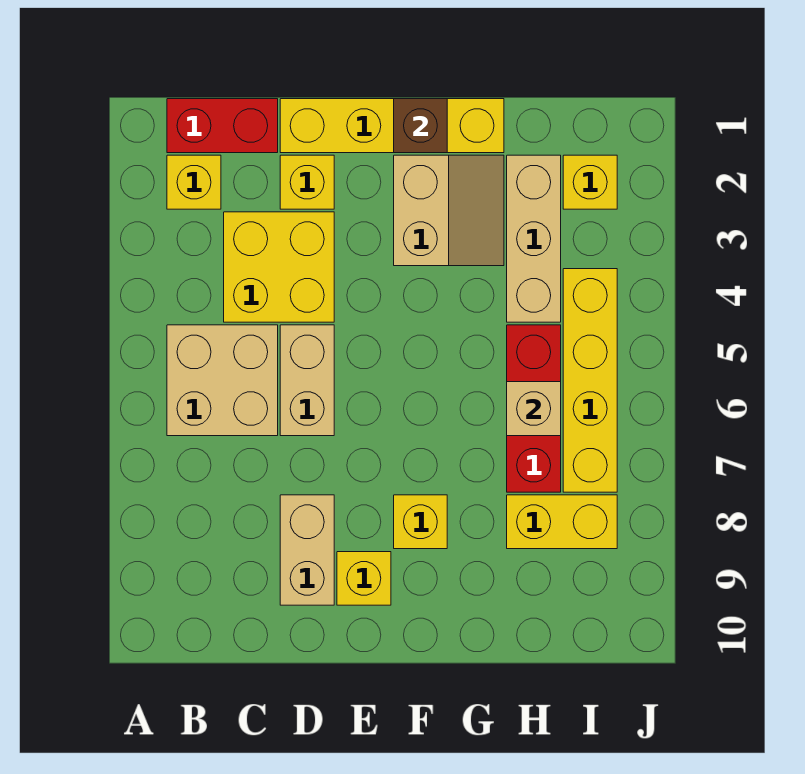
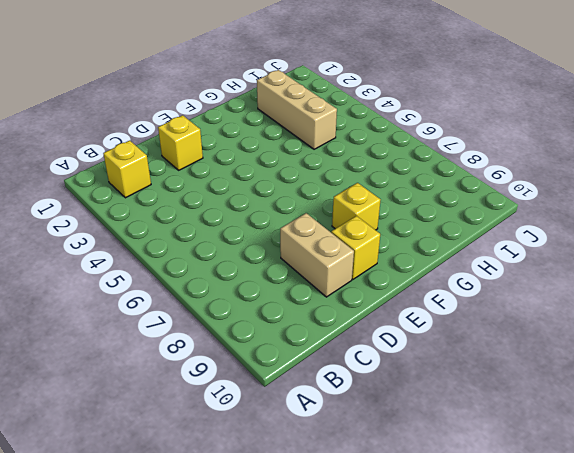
none -> red 1x2 brick [167,99,278,153]
none -> tan 2x2 brick [167,325,278,436]
none -> yellow 2x2 brick [224,212,334,322]

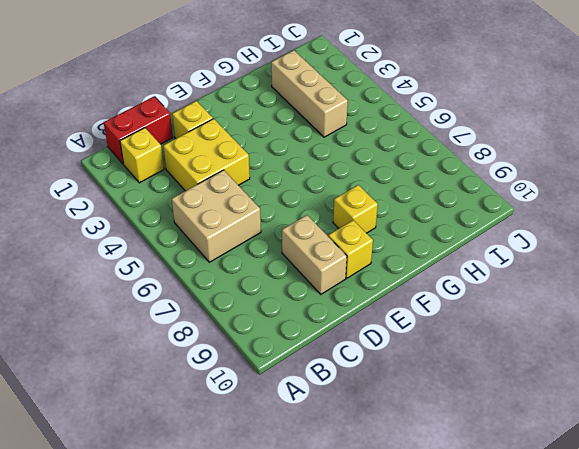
none -> yellow 1x4 brick [280,99,504,153]
none -> tan 1x2 brick [280,325,334,436]
none -> tan 2x2 slope [394,155,504,266]

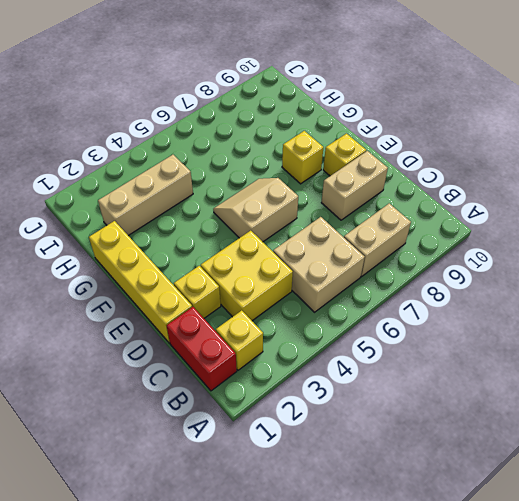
tan 1x2 brick [344,203,411,276] -> tan 1x2 brick moved to [280,325,334,436]
tan 2x2 slope [213,178,298,242] -> tan 2x2 slope moved to [394,155,504,266]
none -> red 1x3 brick [507,325,561,492]
none -> yellow 1x2 brick [507,495,617,549]
none -> yellow 1x1 brick [563,155,617,209]

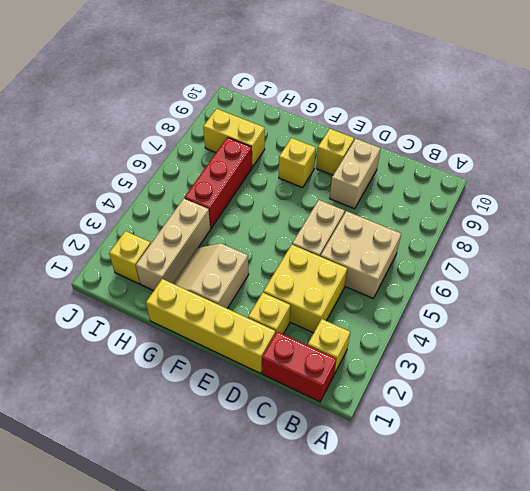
none -> yellow 1x4 brick [563,269,617,492]
none -> brown 1x1 brick [394,99,447,153]
none -> tan 1x1 brick [507,382,561,436]

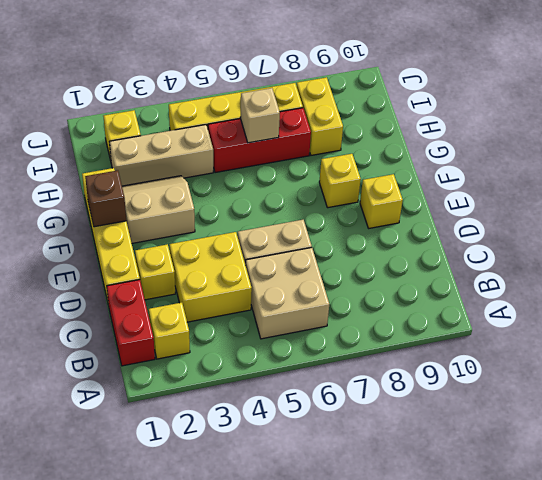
none -> tan 1x2 brick [280,495,334,605]

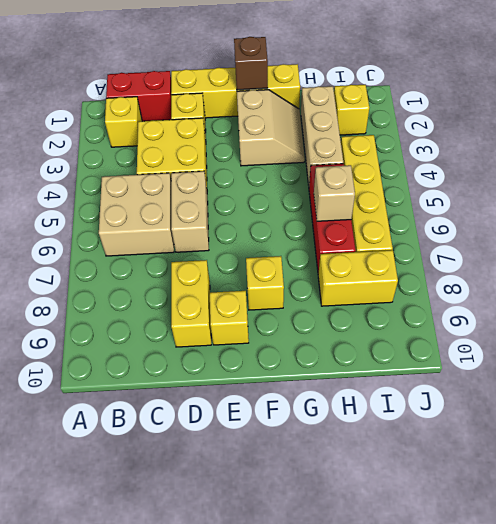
yellow 1x2 brick [171,260,211,347] -> tan 1x2 brick [280,495,334,605]

